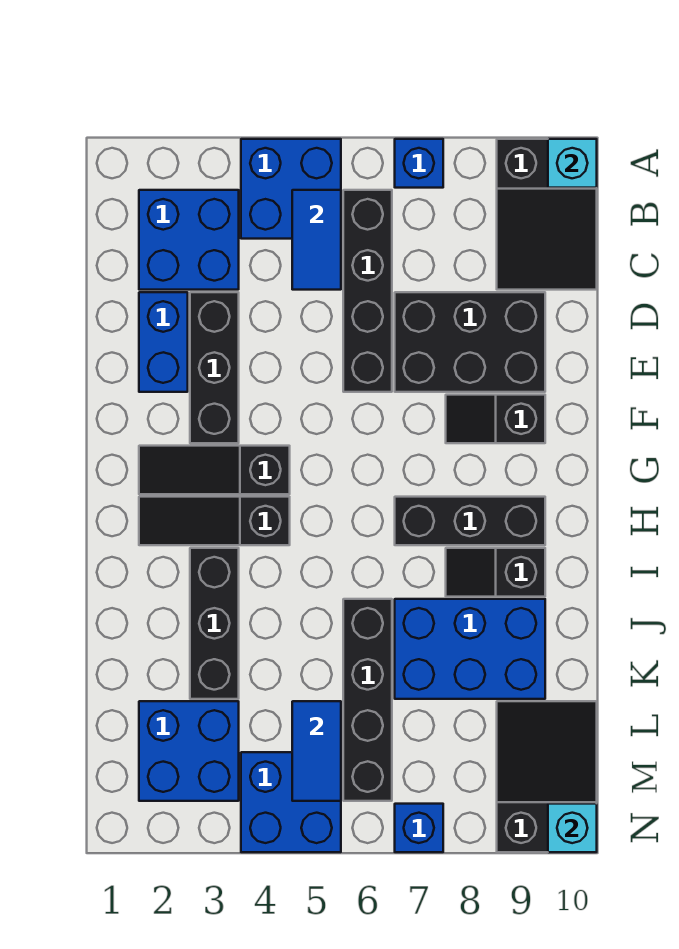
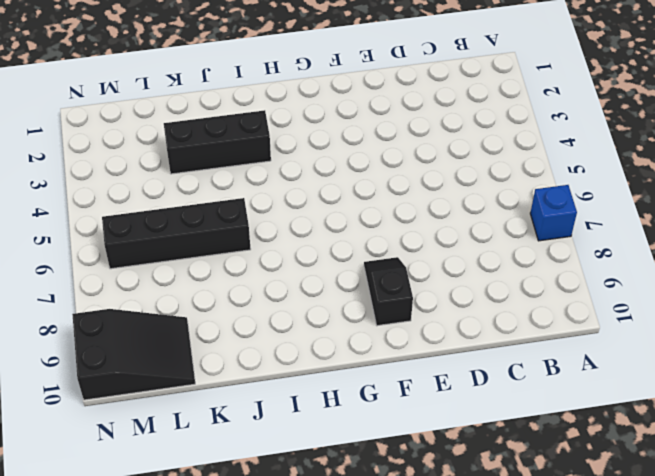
none -> blue 2x2 brick [241,139,341,239]
none -> black 2x3 slope [497,139,597,290]
none -> blue 2x2 brick [139,190,239,290]

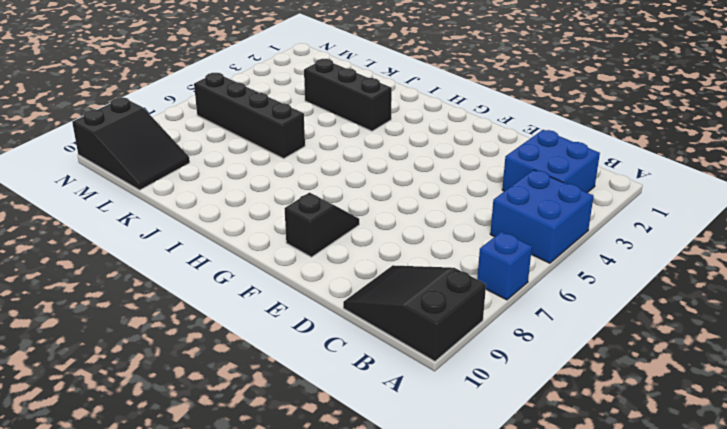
none -> black 1x4 brick [343,190,392,392]
none -> blue 1x2 brick [139,292,188,392]
none -> black 1x3 brick [190,292,239,443]

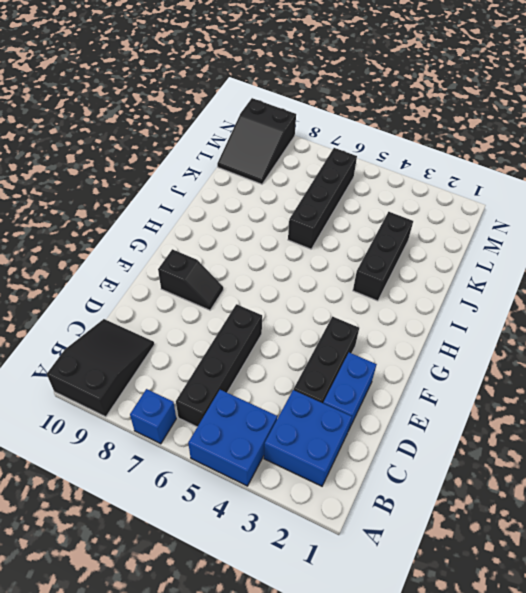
none -> black 2x3 brick [395,292,545,392]
none -> black 1x3 slope [139,446,290,494]
none -> black 1x3 slope [139,497,290,545]

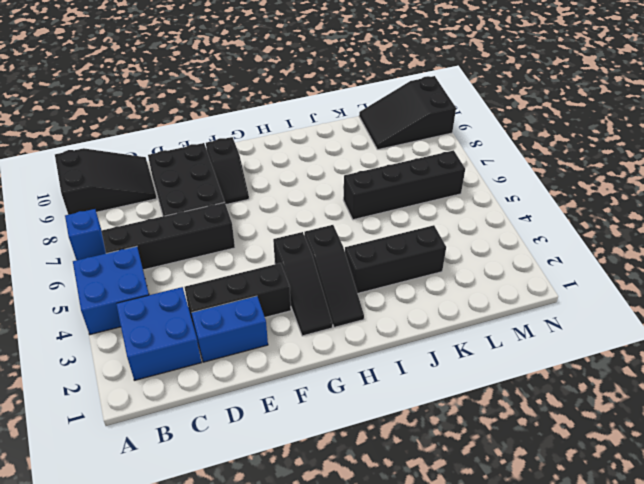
none -> black 1x3 brick [395,497,545,545]
none -> black 1x2 slope [446,548,545,597]
none -> blue 2x3 brick [395,599,545,699]

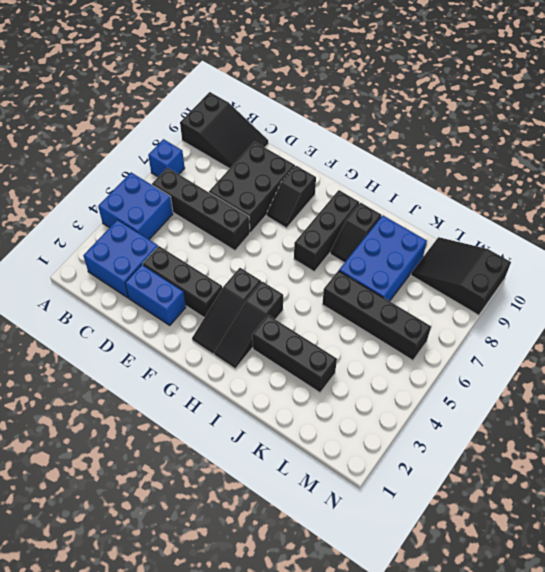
none -> blue 2x2 brick [139,701,239,801]
none -> blue 2x2 brick [241,752,341,852]
none -> blue 1x1 brick [395,804,443,852]

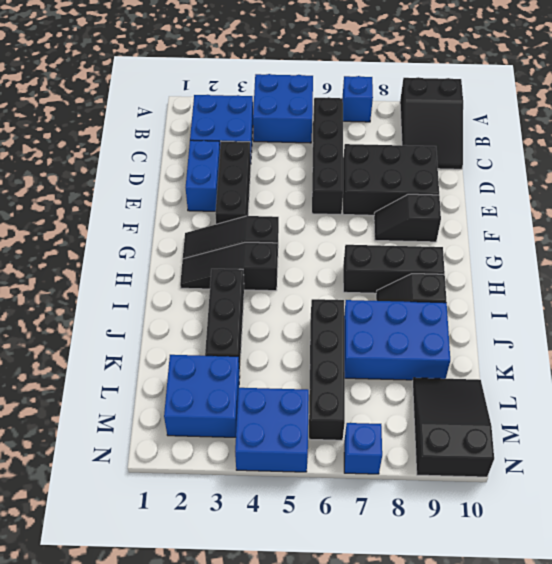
none -> cyan 1x1 brick [548,139,597,188]
none -> blue 1x2 tile [292,190,341,290]
none -> blue 1x2 tile [292,701,341,801]

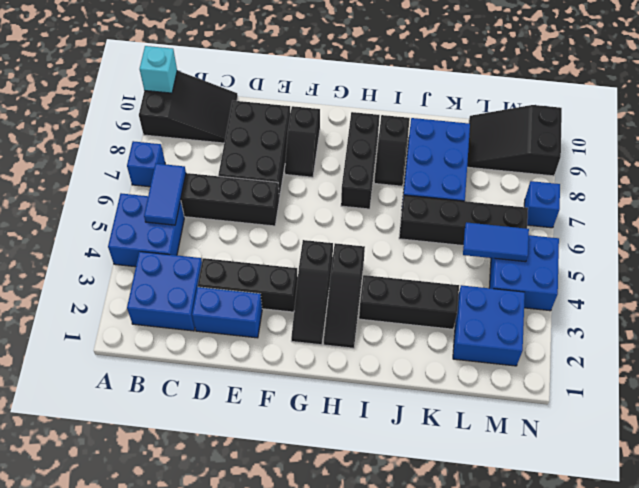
blue 1x2 tile [144,164,186,225] -> blue 1x2 tile turned to [292,190,341,290]
none -> cyan 1x1 brick [548,804,597,852]

